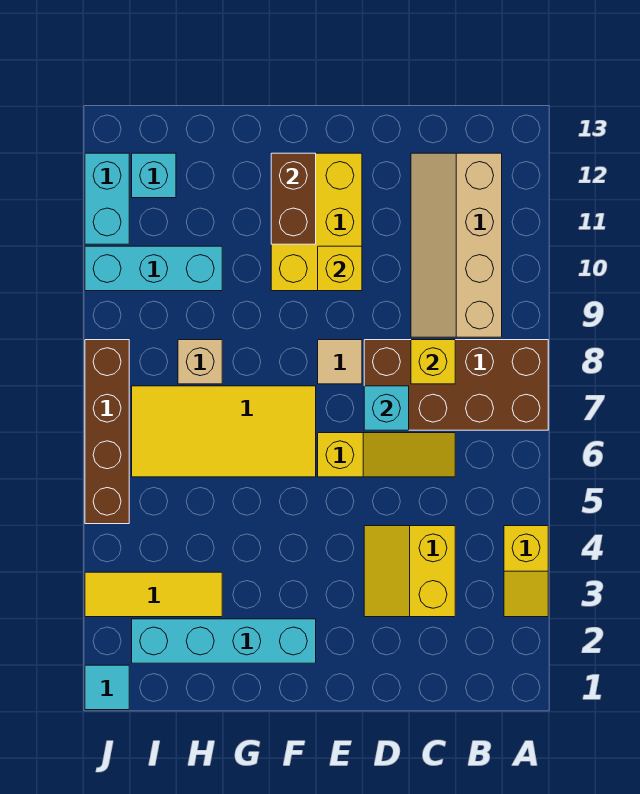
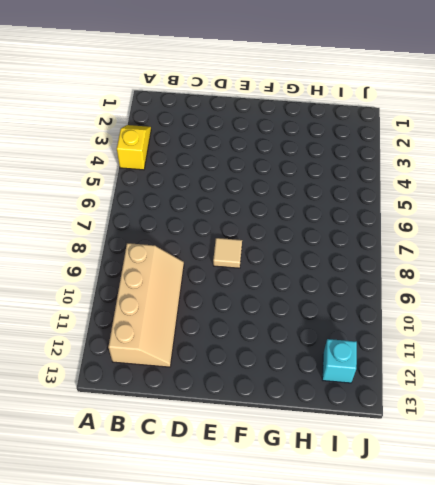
none -> brown 2x4 brick [364,340,548,430]
none -> yellow 2x2 slope [364,526,455,617]
none -> yellow 1x3 slope [318,433,455,477]

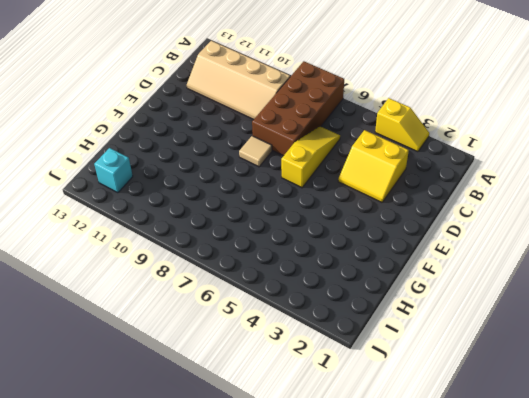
none -> yellow 2x3 brick [271,153,362,291]
none -> cyan 1x4 brick [132,619,316,663]
none -> yellow 2x4 tile [132,386,316,477]

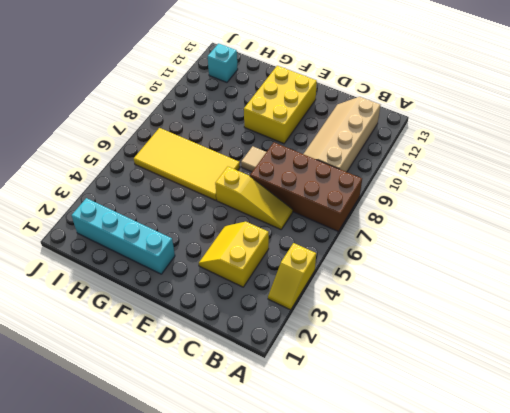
none -> yellow 1x3 tile [85,572,222,617]
none -> tan 1x1 brick [178,340,222,384]
none -> cyan 1x3 brick [85,246,222,291]

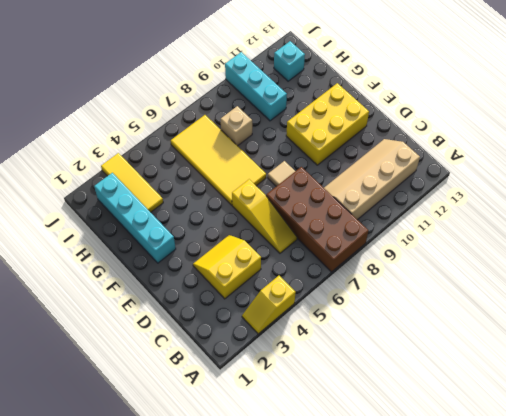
none -> cyan 1x1 tile [85,665,129,710]
none -> brown 1x4 brick [85,340,129,524]
none -> cyan 1x2 brick [85,153,129,244]

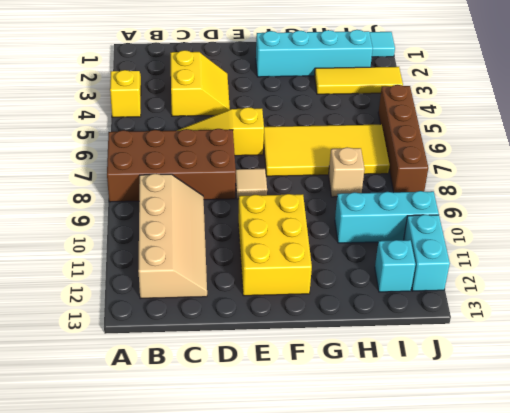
none -> yellow 1x1 brick [411,340,455,384]
none -> cyan 1x1 brick [364,386,409,430]
none -> yellow 1x1 brick [318,246,362,291]

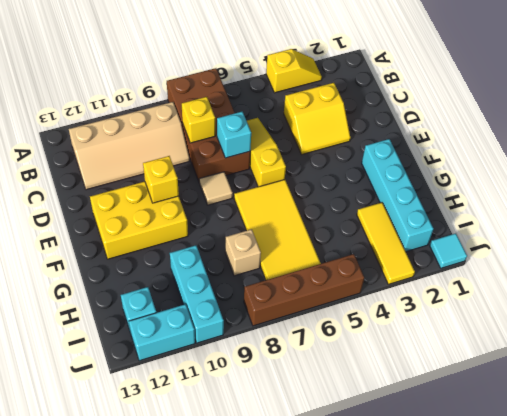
none -> brown 1x2 brick [271,153,316,244]

